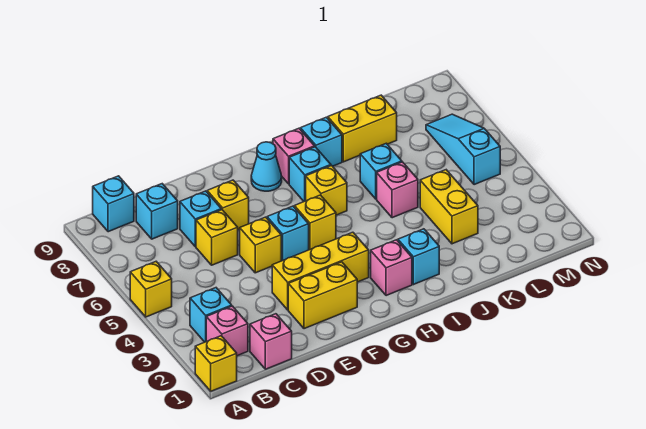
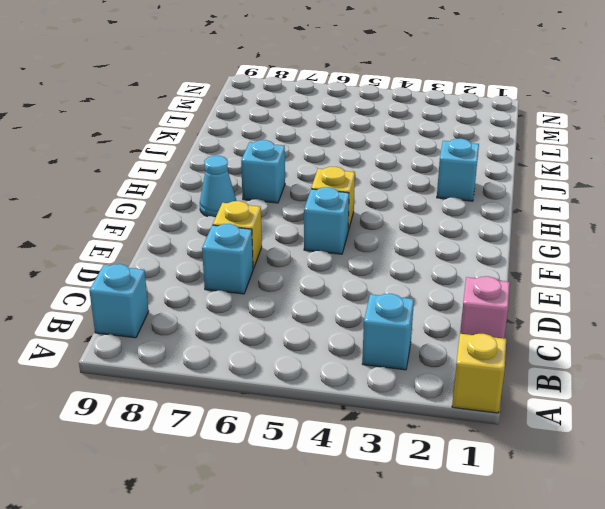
none -> yellow 1x1 brick [130,262,172,317]
none -> pink 1x1 brick [206,306,248,356]
none -> cyan 1x1 brick [136,184,178,239]

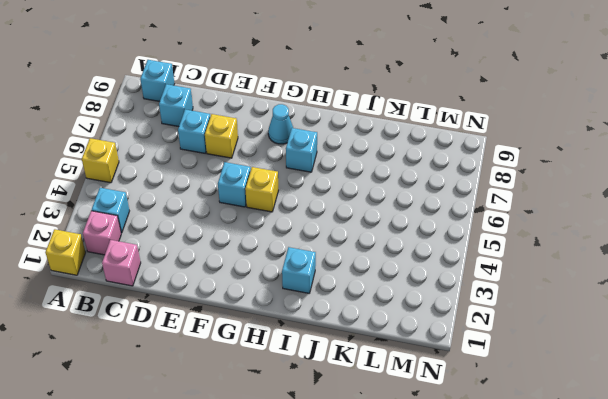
none -> yellow 1x1 brick [196,210,238,265]
none -> yellow 1x2 brick [288,262,357,329]
none -> yellow 1x3 brick [272,232,369,310]

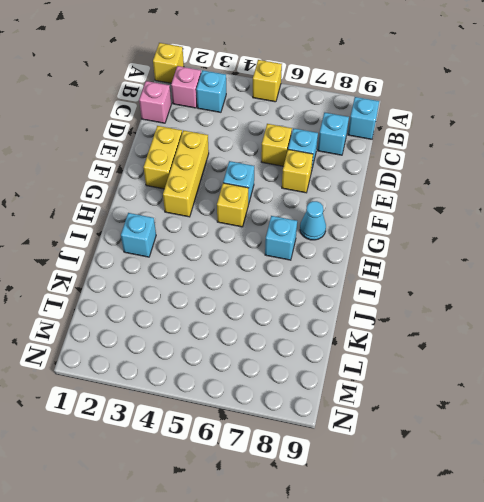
none -> yellow 1x1 brick [240,217,281,273]
none -> pink 1x1 brick [371,240,412,296]
none -> yellow 1x1 brick [306,166,347,215]

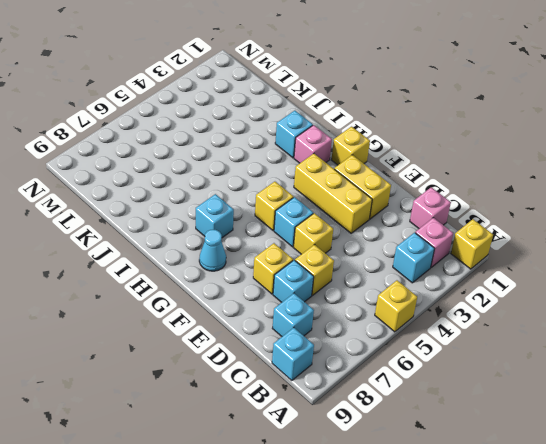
yellow 1x1 brick [331,127,370,165] -> yellow 1x1 brick moved to [306,166,347,215]
none -> pink 1x1 brick [273,128,315,184]
none -> cyan 1x1 brick [300,117,342,166]
none -> pink 1x1 brick [377,162,418,218]

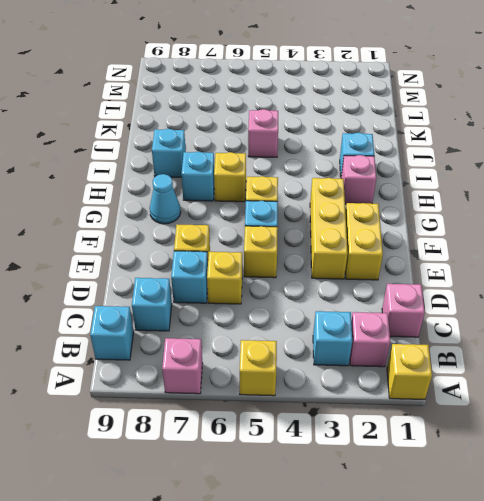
pink 1x1 brick [162,338,203,394] -> pink 1x1 brick moved to [273,128,315,184]
none -> cyan 1x1 brick [360,144,402,199]
none -> yellow 1x2 brick [328,95,397,162]
none -> yellow 1x2 brick [420,170,478,244]

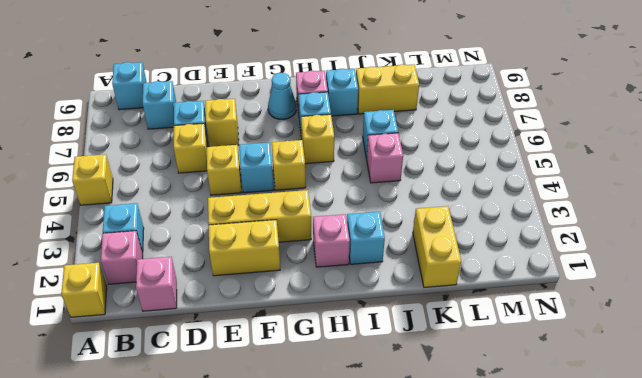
yellow 1x2 brick [413,206,461,287] -> yellow 1x2 brick moved to [420,170,478,244]
none -> cyan 1x3 slope [426,114,500,185]

